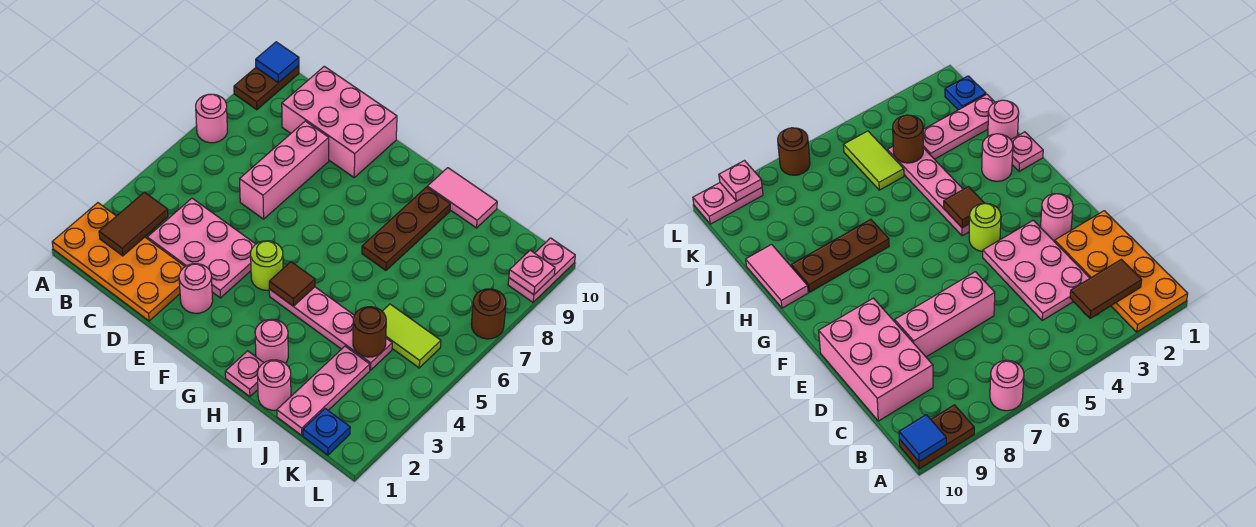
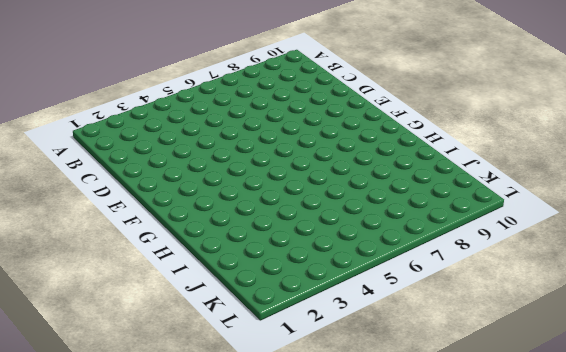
none -> orange 2x4 plate [52,203,185,321]
none -> pink 1x1 round brick [196,94,228,143]
none -> brown 1x2 plate [234,66,299,110]

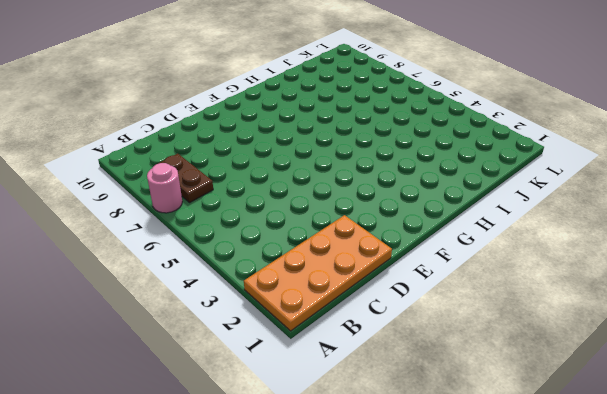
brown 1x2 plate [154,153,213,202] -> brown 1x2 plate moved to [234,66,299,110]
none -> pink 2x3 plate [147,198,256,298]
none -> pink 2x3 brick [282,66,397,177]
none -> pink 1x3 brick [240,121,329,219]

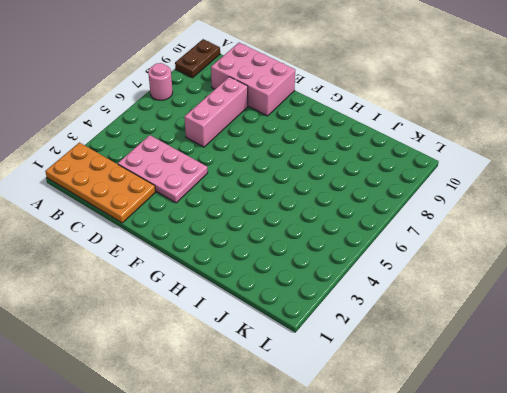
none -> pink 1x1 round brick [179,264,213,313]
none -> lime 1x1 round brick [251,241,283,290]
none -> pink 1x4 plate [269,287,392,370]

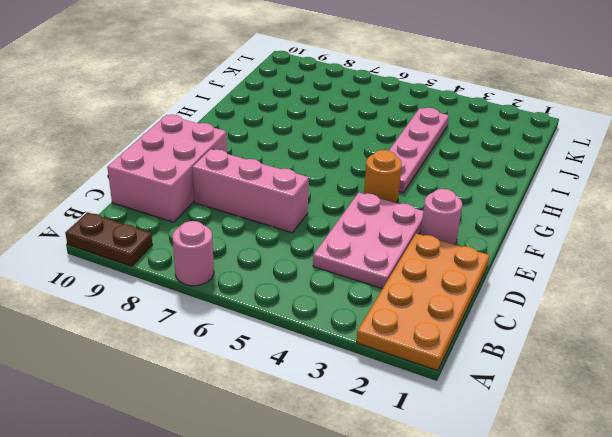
orange 1x1 round brick [364,150,402,203] -> lime 1x1 round brick [251,241,283,290]
none -> pink 1x1 plate [225,351,263,397]
none -> pink 1x1 round brick [255,319,288,363]
none -> brown 1x3 plate [362,187,450,270]

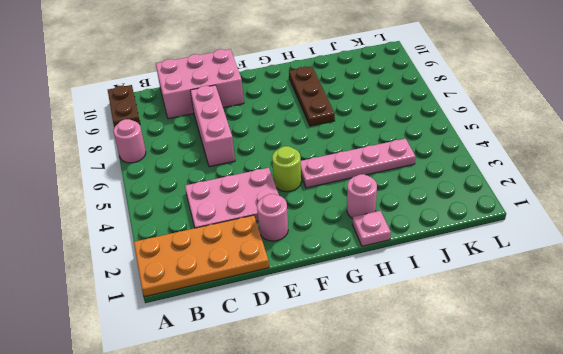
none -> pink 1x2 tile [427,168,497,228]
none -> pink 1x1 round brick [257,360,291,410]
none -> pink 1x3 plate [277,346,370,435]

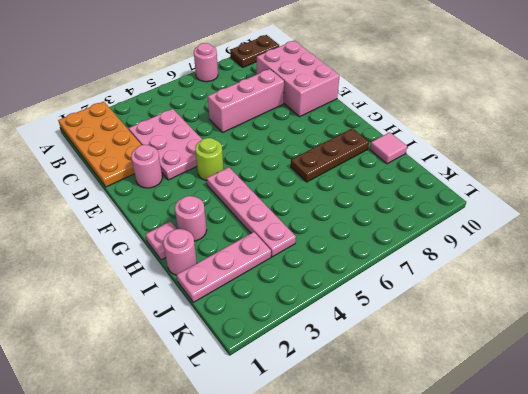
pink 1x1 tile [370,132,407,164] -> pink 1x2 tile [427,168,497,228]
none -> lime 1x2 tile [382,304,441,368]
none -> blue 1x1 plate [303,409,350,455]
none -> brown 1x1 round brick [471,289,506,339]

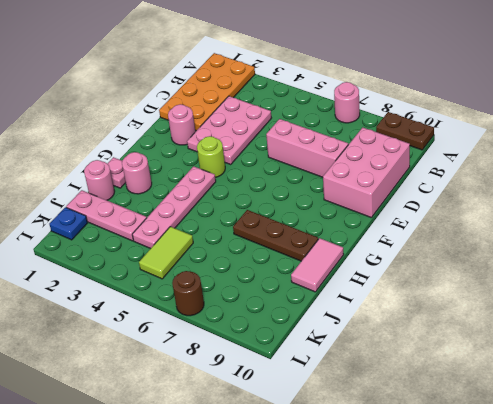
none -> pink 1x2 plate [508,238,575,302]
none -> blue 1x1 tile [256,42,299,83]
none -> brown 1x2 tile [99,192,168,256]

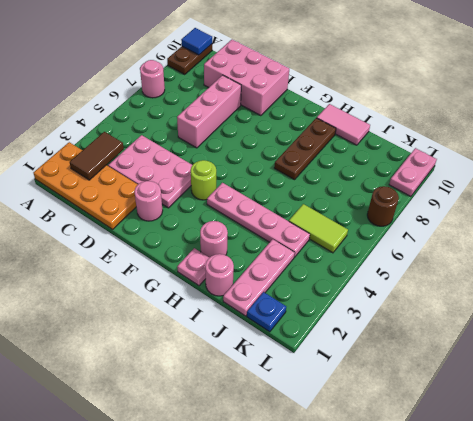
none -> brown 1x1 tile [269,262,315,306]
none -> brown 1x1 round brick [353,307,386,357]
none -> pink 1x1 plate [509,250,555,295]

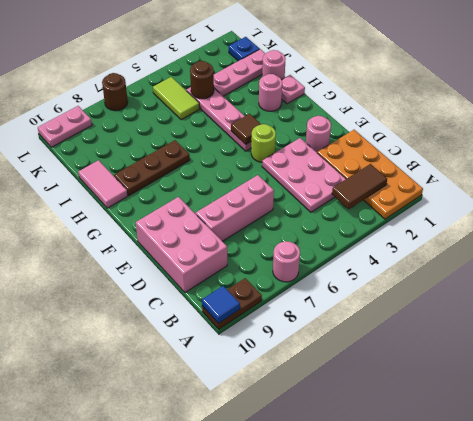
none -> pink 1x1 plate [509,250,555,295]

